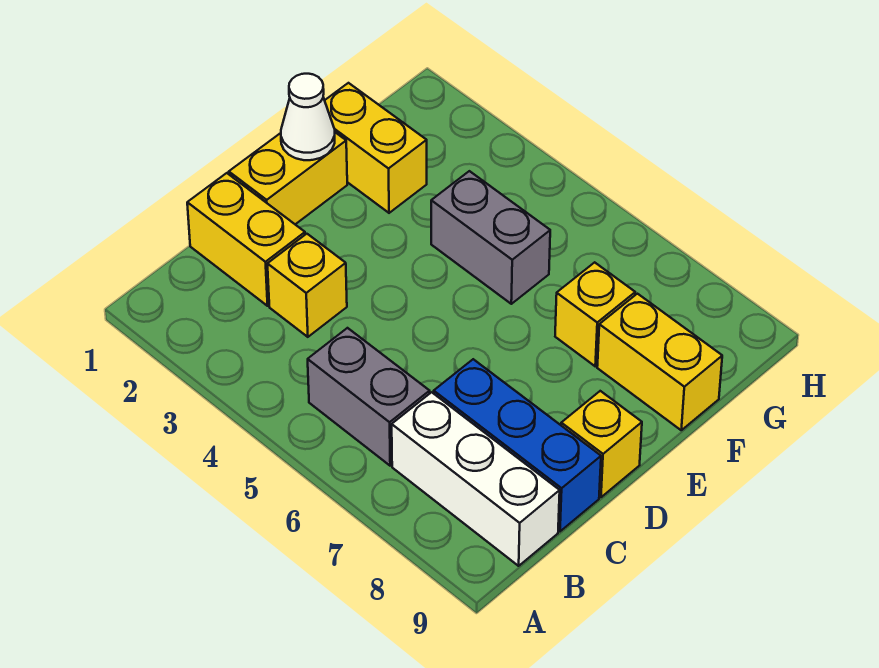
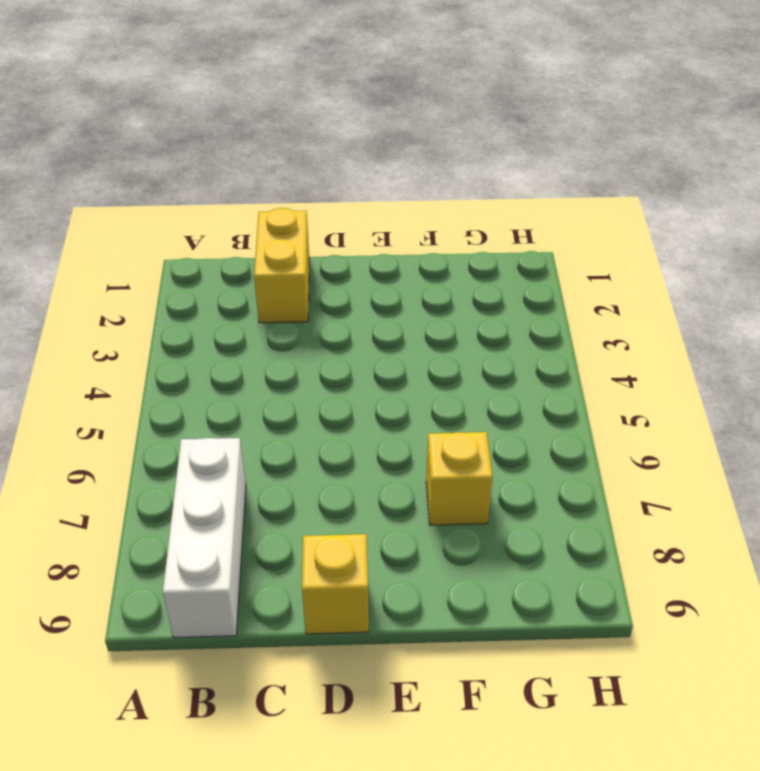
none -> grey 1x2 brick [308,328,430,466]
none -> yellow 1x1 brick [267,234,347,337]
none -> blue 1x3 brick [434,359,601,531]

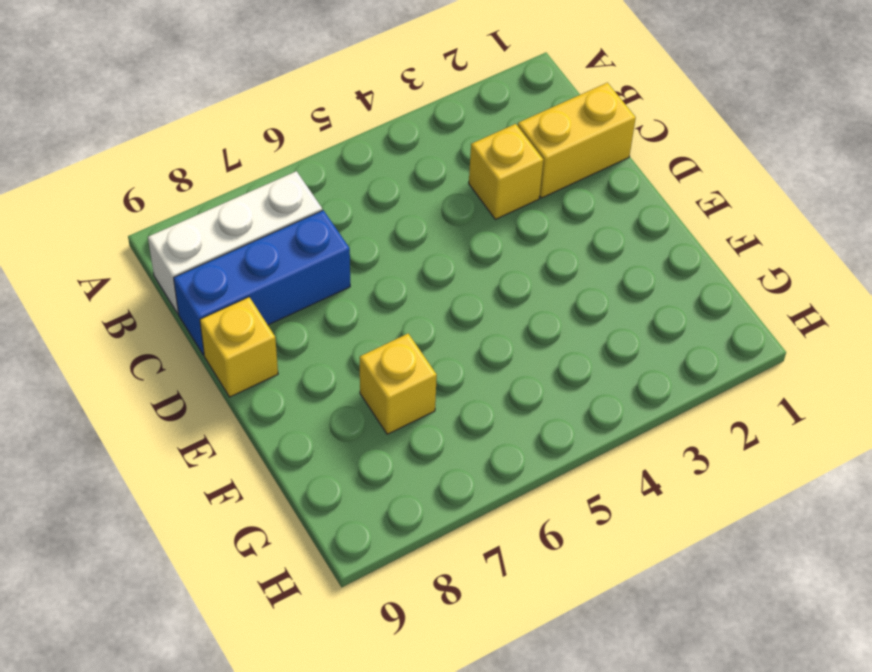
none -> grey 1x2 brick [308,328,430,466]
none -> yellow 1x2 brick [229,132,347,224]
none -> yellow 1x2 brick [325,83,427,213]

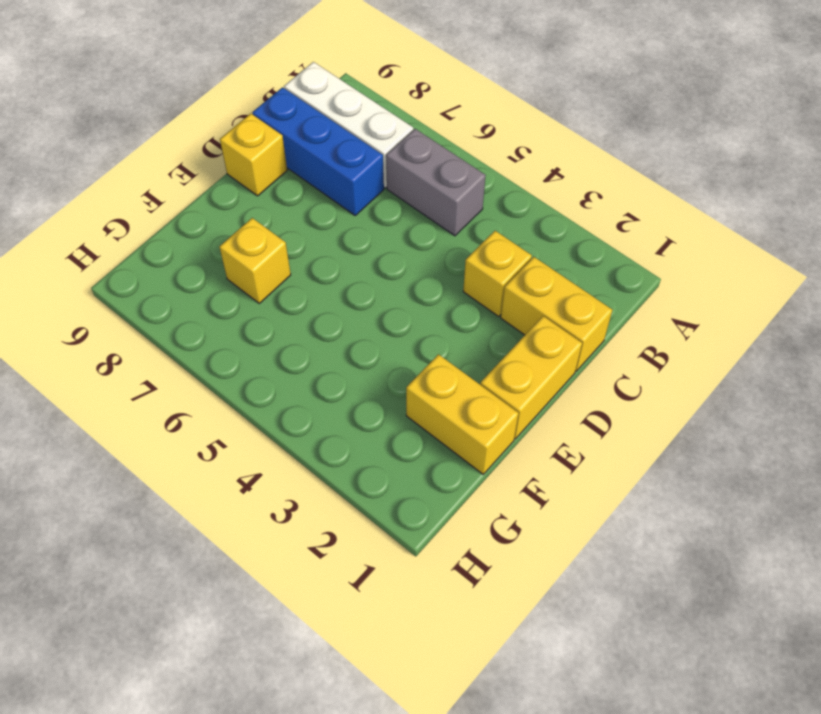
none -> grey 1x2 brick [431,171,550,304]
none -> yellow 1x2 brick [597,294,722,430]
none -> white 1x1 cone [281,74,335,160]

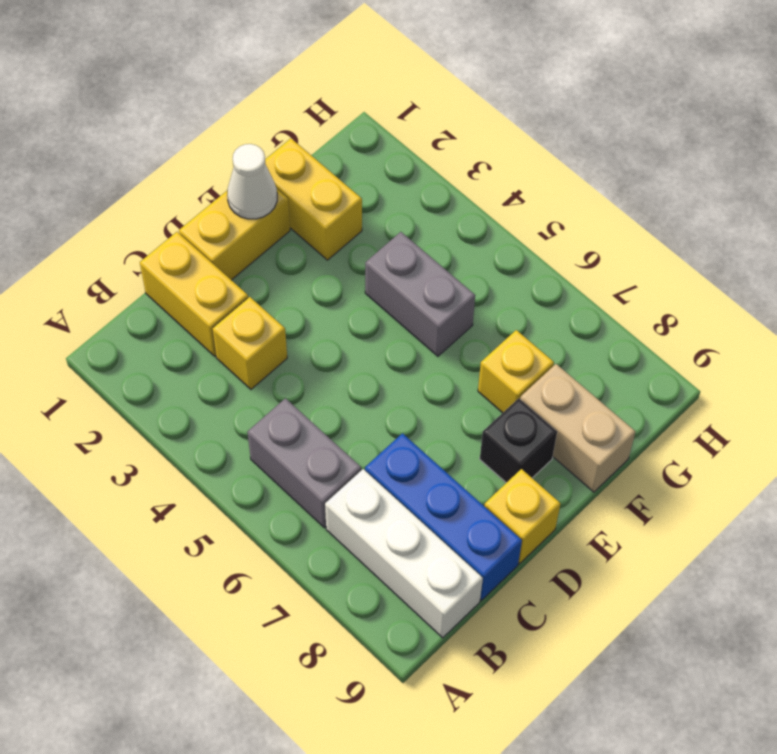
black 1x1 brick [480,398,557,483] -> none
tan 1x2 brick [520,364,635,492] -> yellow 1x2 brick [597,294,722,430]

